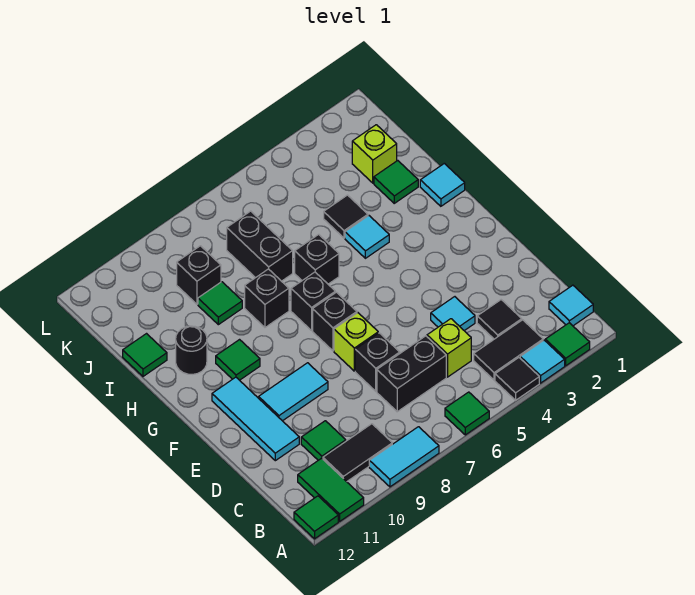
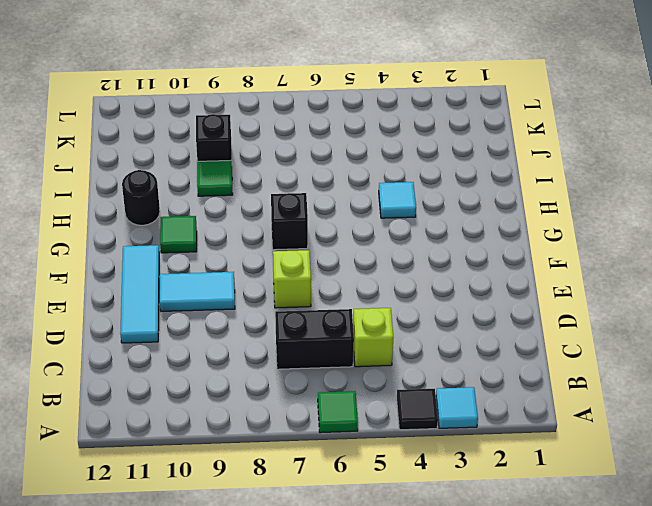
none -> green 1x1 tile [545,323,590,366]
none -> cyan 1x2 tile [369,427,439,487]
none -> green 1x2 tile [298,458,364,521]
none -> green 1x1 tile [294,496,338,539]

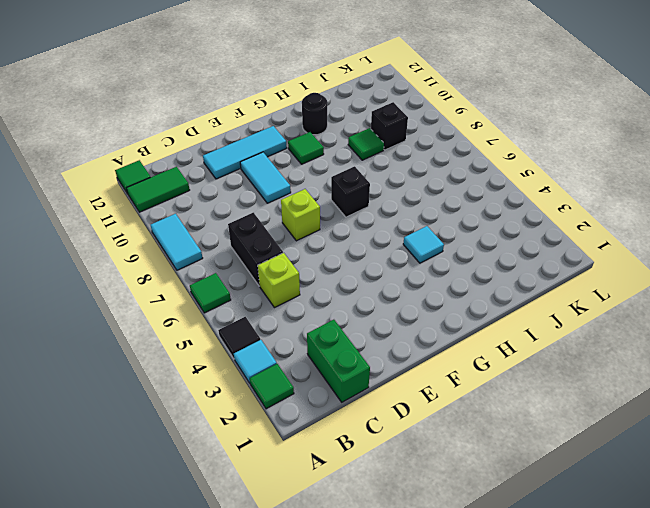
green 1x2 brick [307,320,370,402] -> none
none -> cyan 1x1 tile [549,285,593,326]
none -> black 1x2 tile [474,320,543,380]
none -> black 1x2 tile [323,424,392,482]
none -> black 1x1 tile [477,300,522,339]

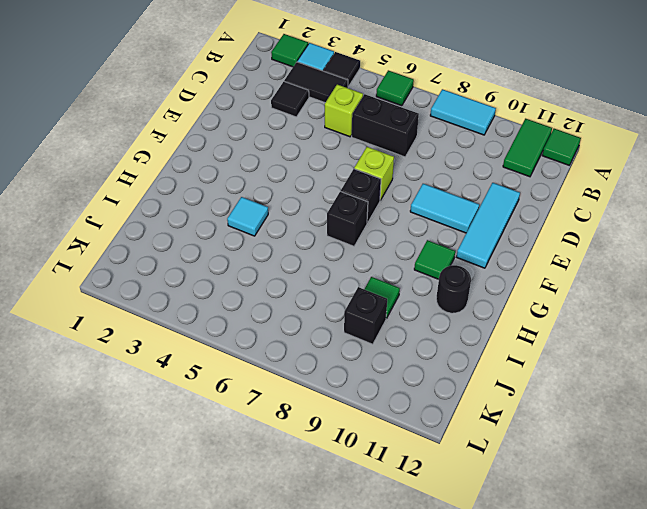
none -> cyan 1x1 tile [549,285,593,326]
none -> black 1x2 tile [323,424,392,482]
none -> green 1x1 tile [301,421,346,460]
none -> cyan 1x1 tile [431,297,475,331]

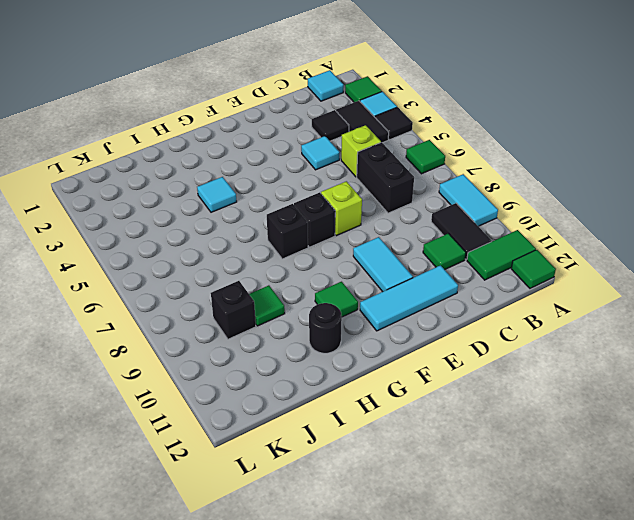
none -> black 1x1 brick [355,333,400,391]
none -> cyan 1x1 tile [420,163,465,206]
none -> black 1x1 brick [295,234,339,284]
none -> black 1x1 brick [245,269,289,327]

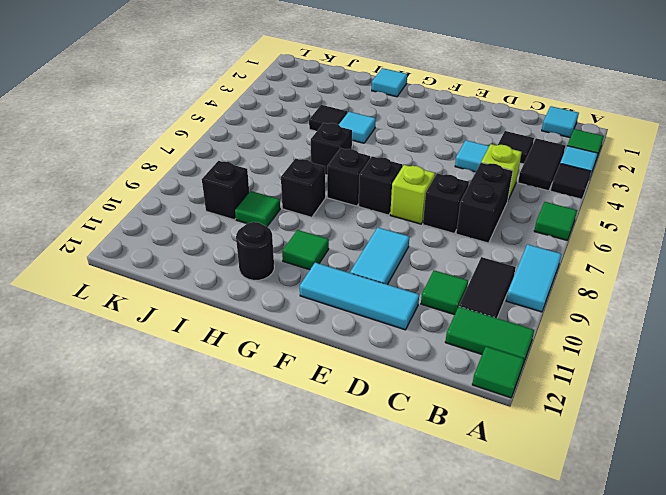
none -> green 1x1 tile [374,161,418,203]
none -> black 1x2 brick [227,211,293,281]
none -> green 1x1 tile [123,334,167,376]
none -> lime 1x1 brick [352,125,397,183]

